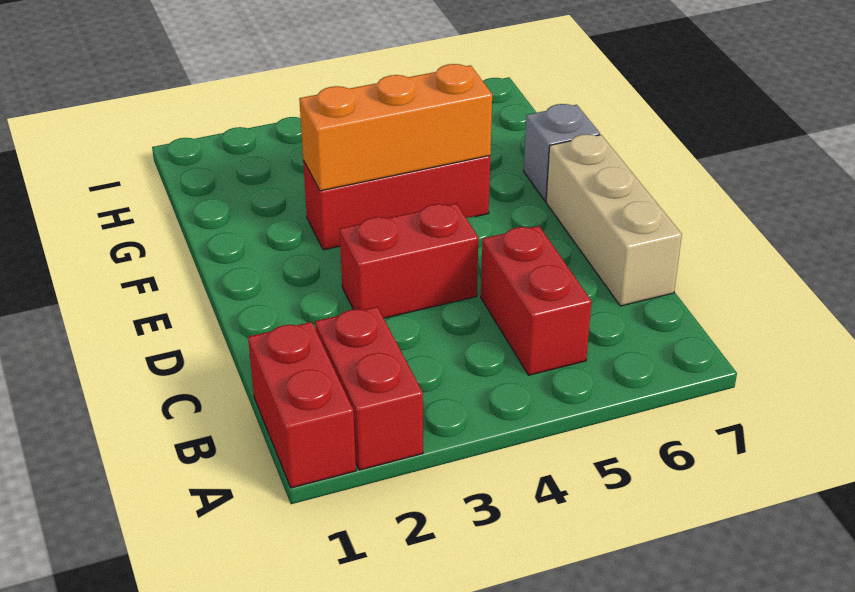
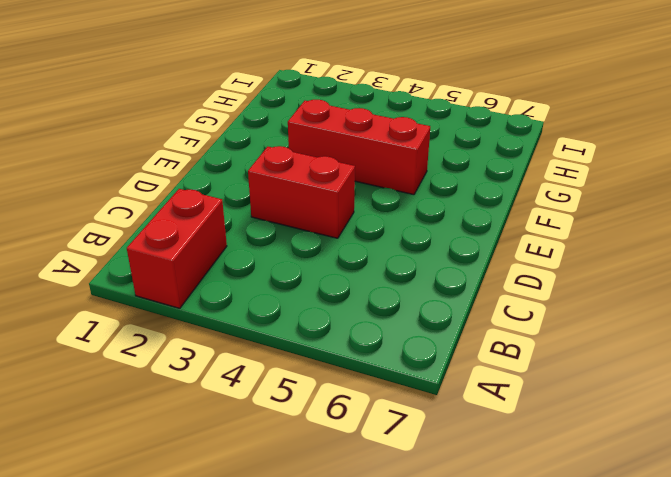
none -> red 1x2 brick [248,322,356,488]
none -> red 1x2 brick [481,226,592,375]

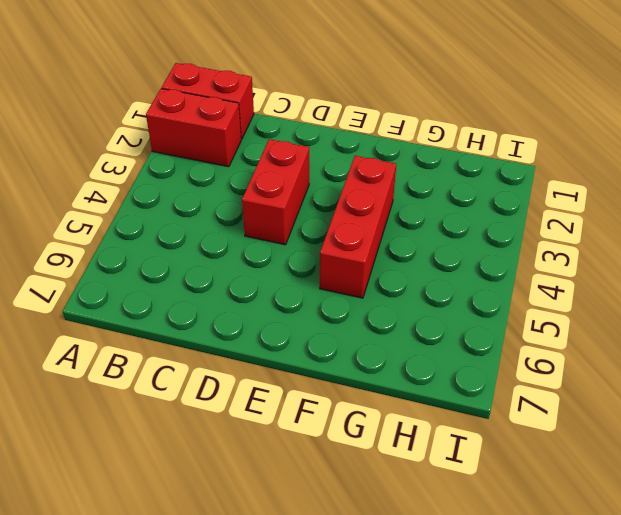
none -> red 1x2 brick [481,226,592,375]
none -> tan 1x3 brick [546,134,682,306]

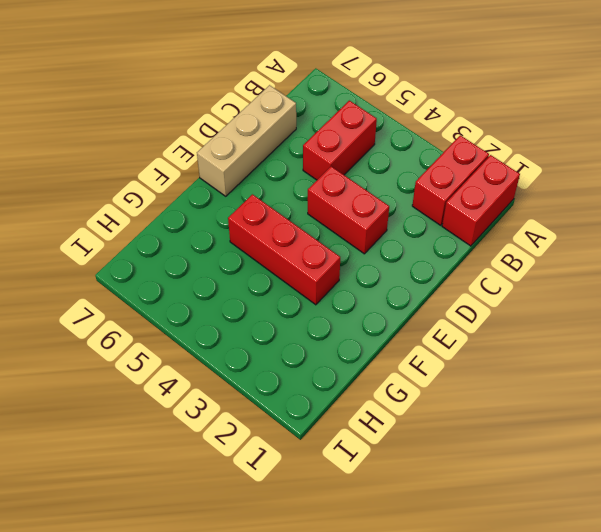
none -> grey 1x1 brick [524,104,600,201]
none -> orange 1x3 brick [299,64,492,191]

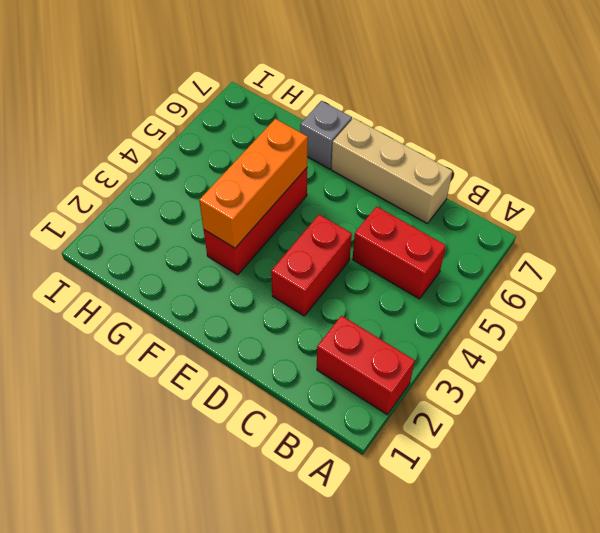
none -> red 1x2 brick [248,322,356,488]

